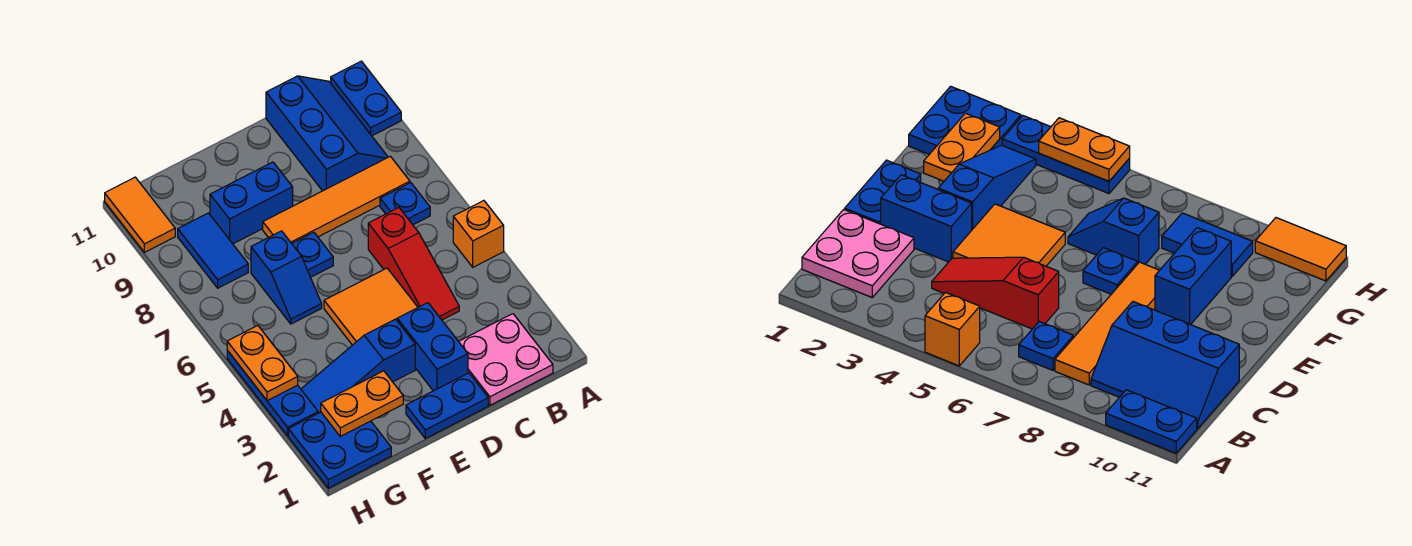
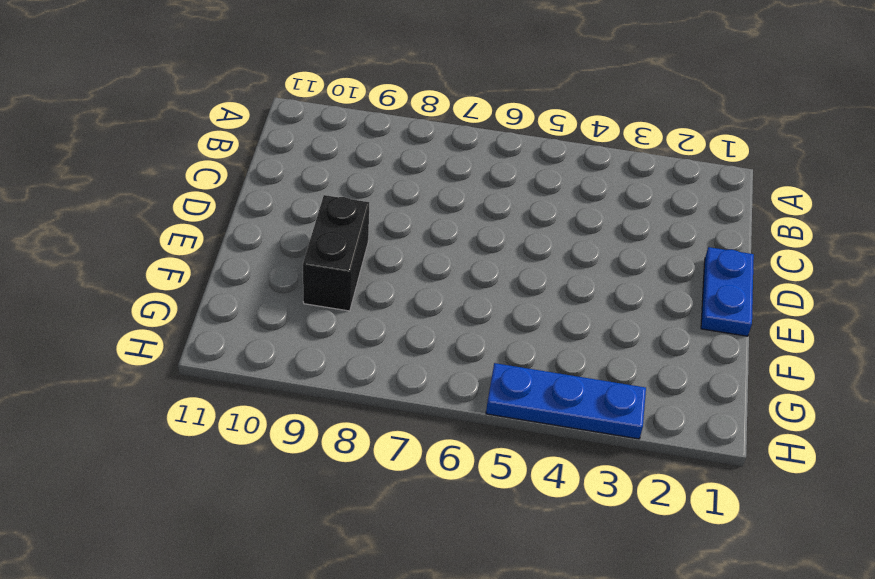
black 1x2 brick [303,195,369,311] -> blue 1x2 brick [210,162,293,244]
none -> orange 1x1 brick [453,201,504,267]
none -> blue 1x2 plate [331,61,401,136]
none -> pink 2x2 plate [459,314,553,405]

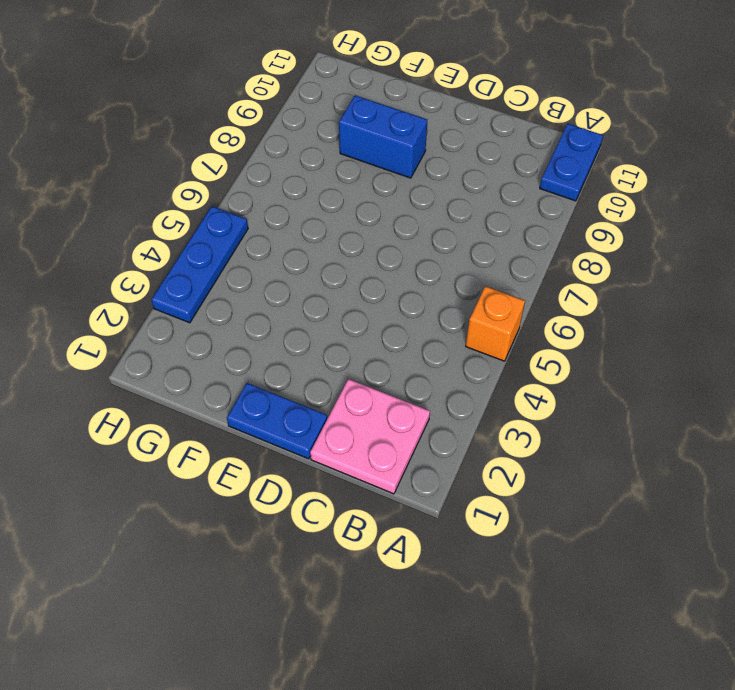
none -> blue 1x1 plate [380,183,430,225]
none -> orange 1x4 tile [263,156,410,243]
none -> blue 2x3 slope [266,76,388,191]

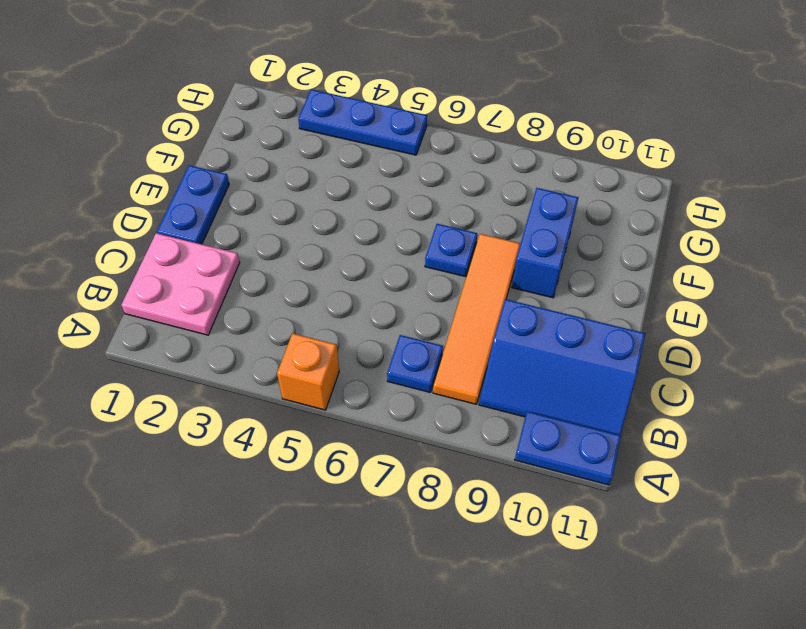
none -> red 1x3 slope [368,208,459,320]
none -> blue 1x2 brick [397,303,468,391]
none -> orange 2x2 tile [324,268,418,345]

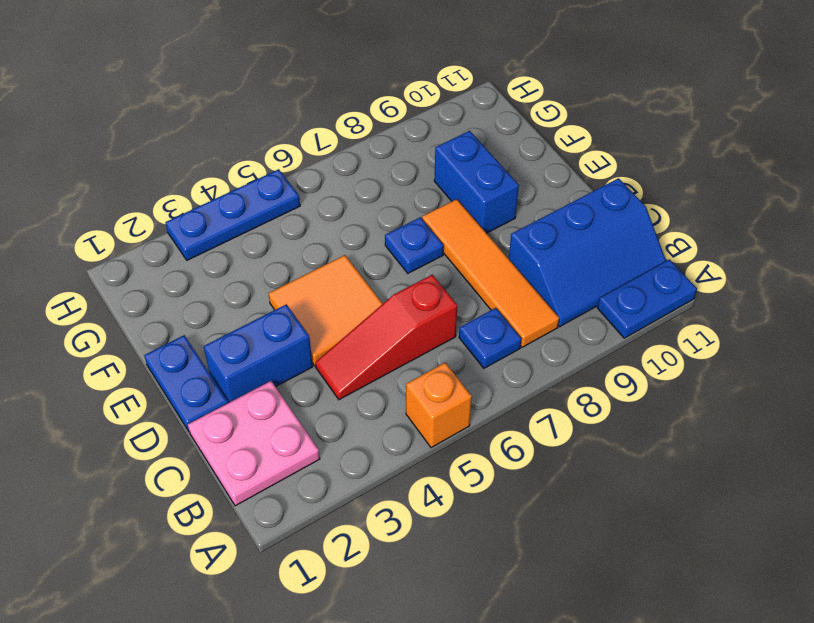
none -> blue 1x3 slope [301,319,415,413]
none -> blue 1x2 slope [251,231,322,324]
none -> blue 2x2 plate [288,412,391,488]

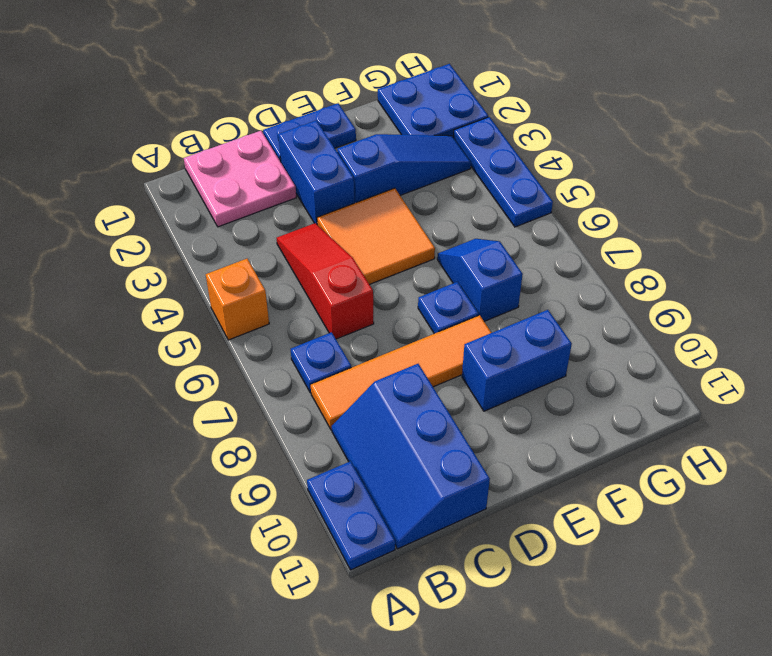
none -> blue 1x2 tile [178,213,248,288]
none -> orange 1x2 tile [105,177,175,252]
none -> orange 1x2 plate [321,371,403,436]

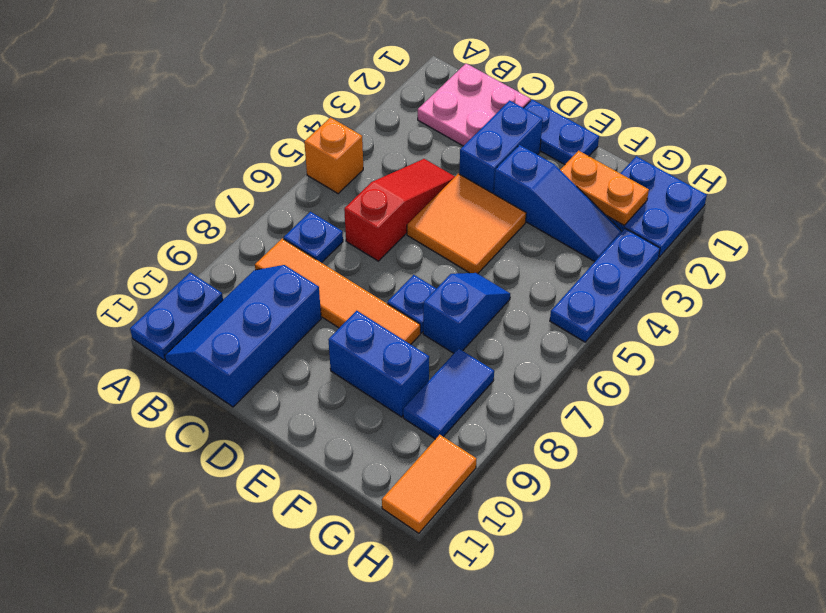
none -> orange 1x2 plate [227,326,298,401]

